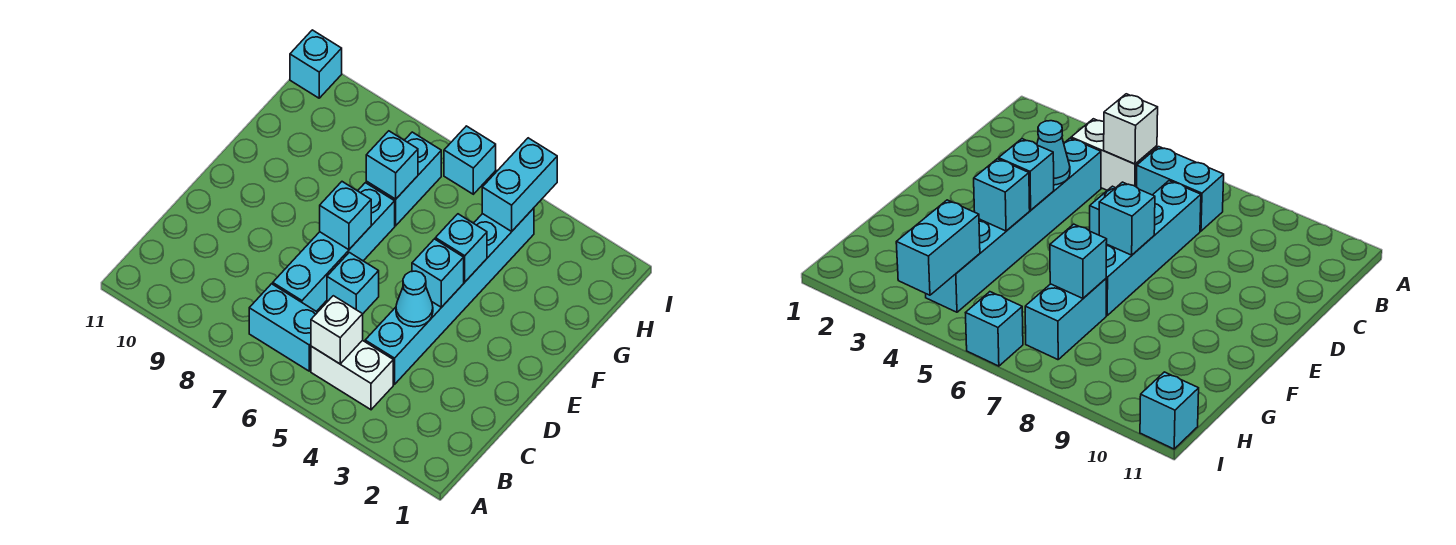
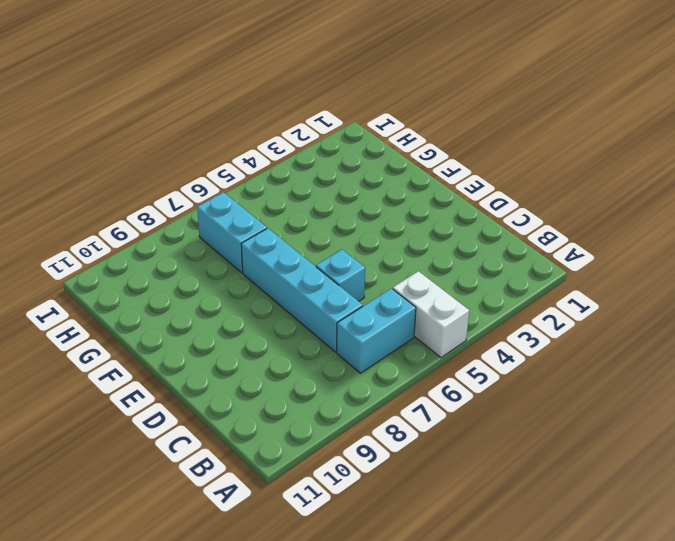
white 1x2 brick [393,271,469,358] -> white 1x2 brick turned to [311,340,393,410]
none -> cyan 1x6 brick [365,208,534,384]
none -> cyan 1x1 brick [444,126,496,194]
none -> cyan 1x1 brick [290,30,342,98]

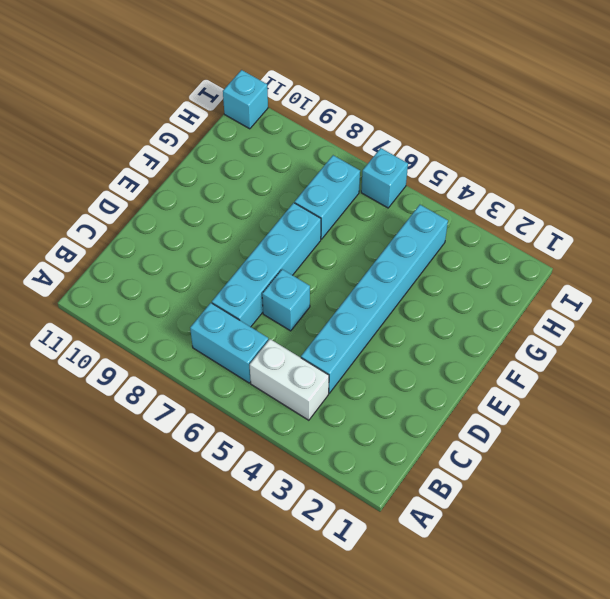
none -> white 1x1 brick [311,296,363,364]
none -> cyan 1x1 cone [396,271,433,327]
none -> cyan 1x1 brick [412,239,464,307]

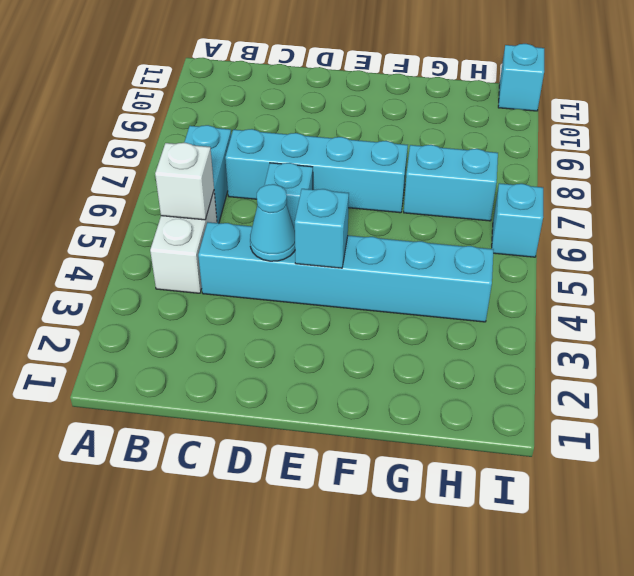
none -> cyan 1x1 brick [320,182,371,250]
none -> cyan 1x1 brick [435,214,487,282]
none -> cyan 1x1 brick [366,131,418,199]

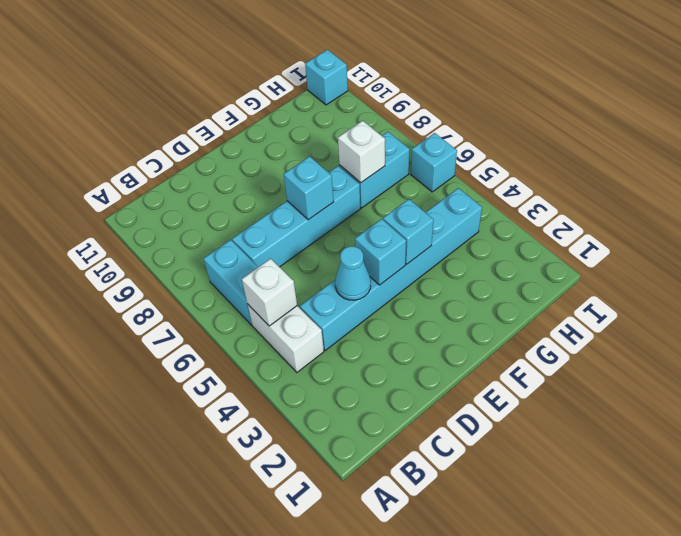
white 1x1 brick [338,121,385,183] -> cyan 1x1 brick [366,131,418,199]
none -> cyan 1x1 brick [327,252,379,314]
none -> cyan 1x2 brick [482,138,557,232]

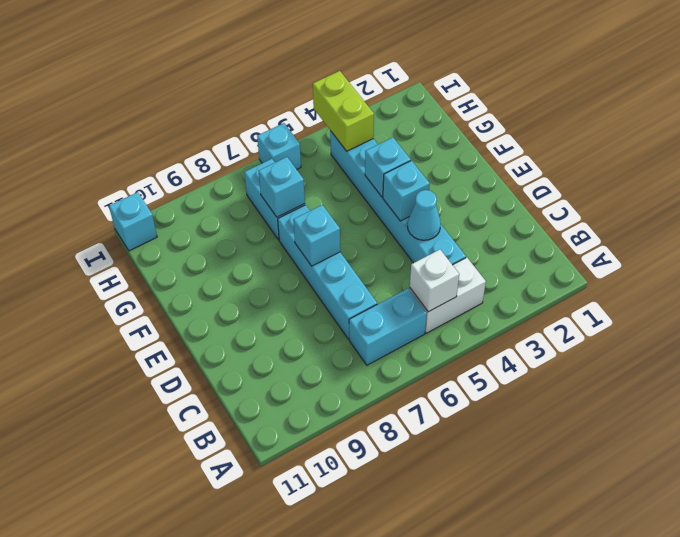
lime 1x2 brick [313,71,374,151] -> cyan 1x2 brick [482,138,557,232]
none -> cyan 1x1 brick [327,252,379,314]

